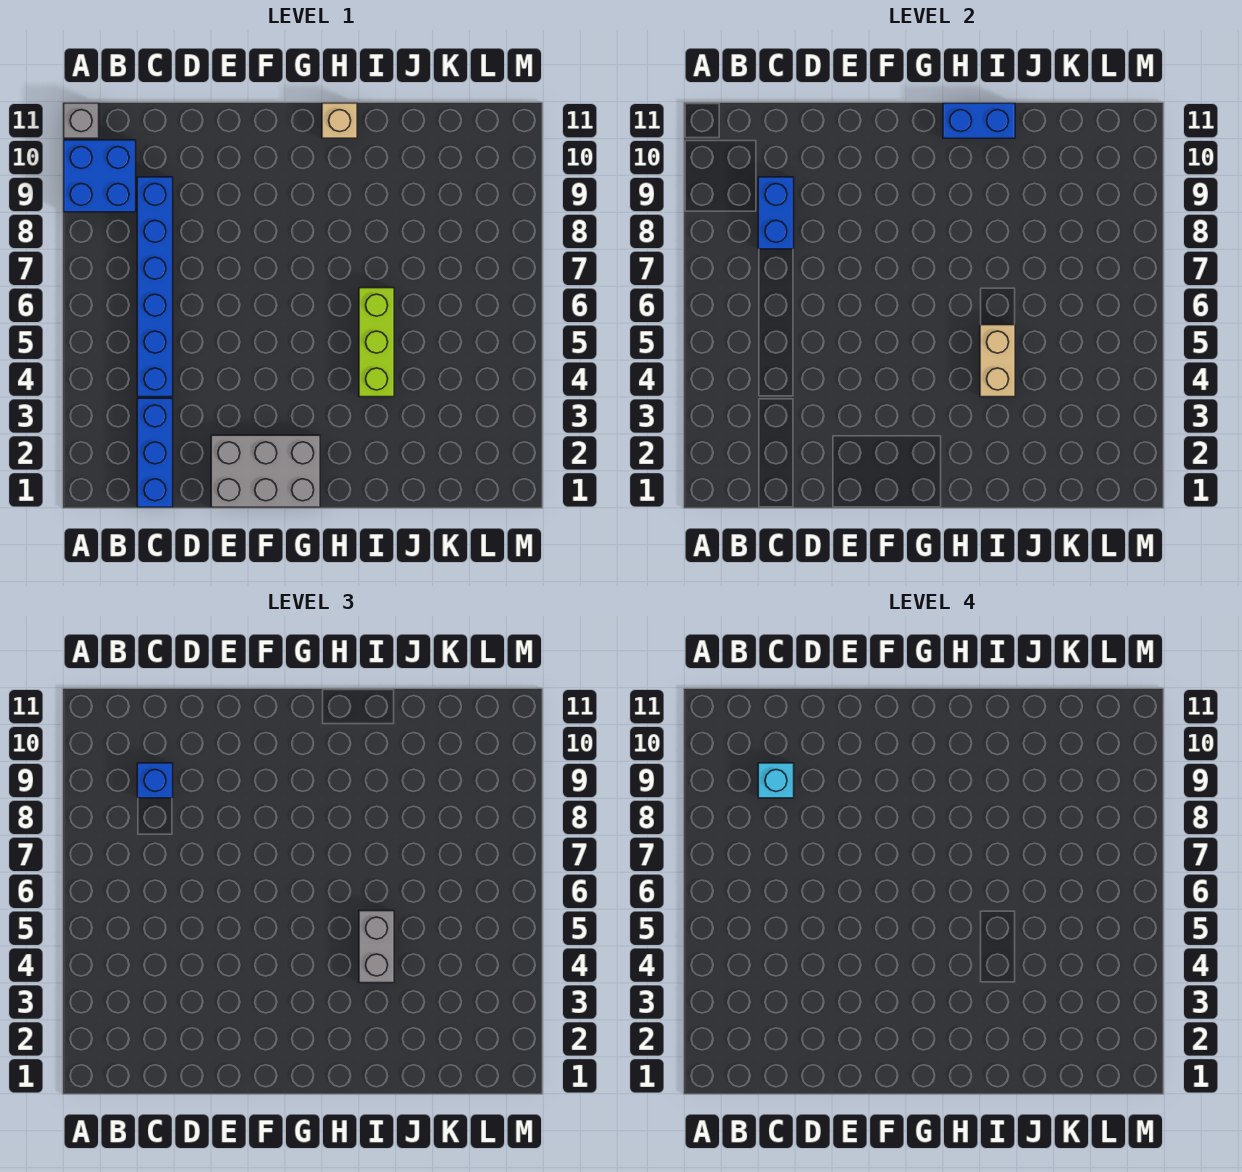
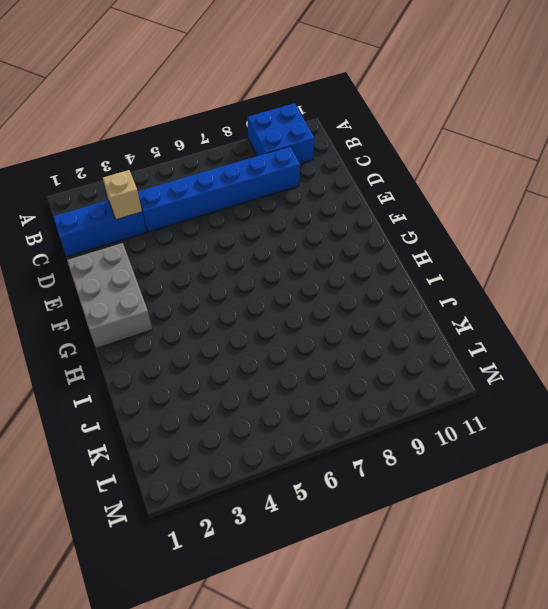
tan 1x1 brick [103,170,142,220] -> tan 1x1 brick moved to [322,103,357,138]
none -> grey 1x1 brick [64,103,99,138]
none -> lime 1x3 brick [359,288,394,397]
none -> blue 1x2 brick [758,177,794,249]

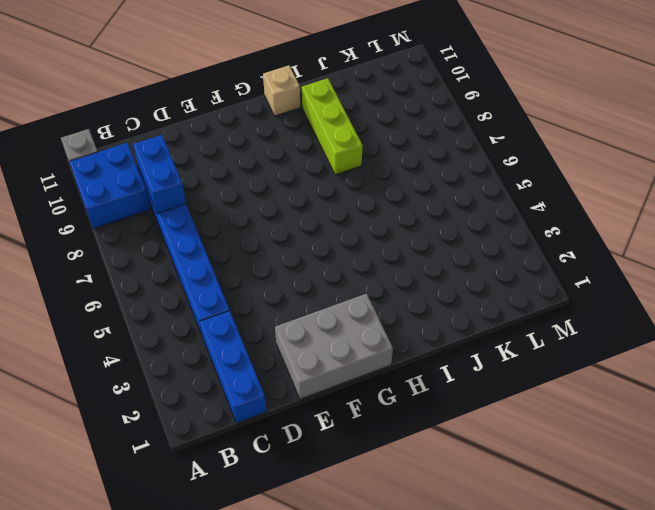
lime 1x3 brick [302,78,363,175] -> lime 1x3 brick moved to [359,288,394,397]
none -> blue 1x2 brick [943,103,1015,138]
none -> tan 1x2 brick [980,325,1015,397]
none -> blue 1x1 brick [137,763,173,798]

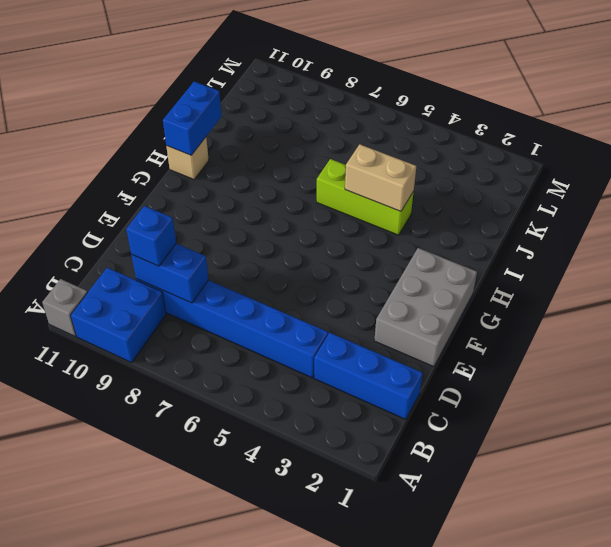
none -> grey 1x2 brick [359,911,394,983]
none -> cyan 1x1 brick [758,763,794,798]

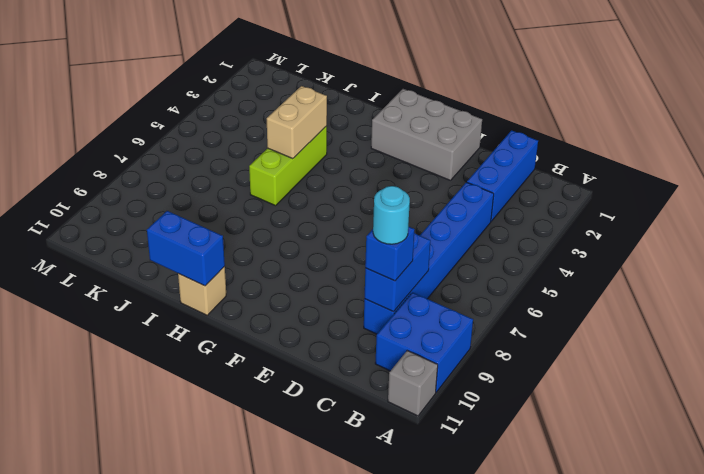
cyan 1x1 round brick [373,186,410,244] -> cyan 1x1 brick [758,763,794,798]
none -> grey 1x2 brick [359,911,394,983]

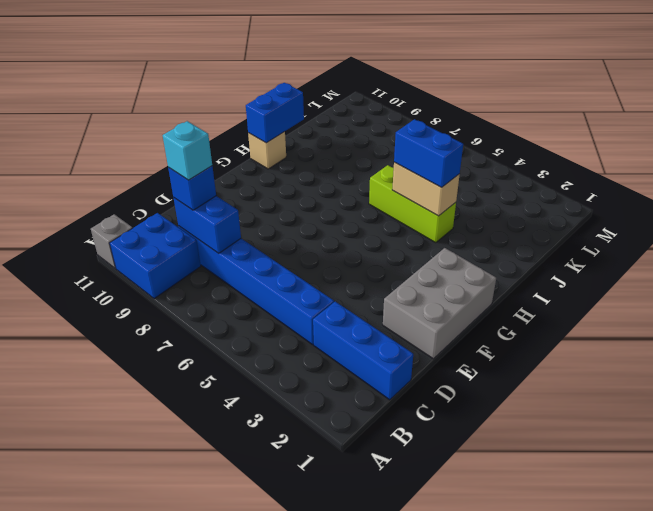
blue 1x2 brick [394,119,463,187] -> grey 1x2 brick [359,911,394,983]

